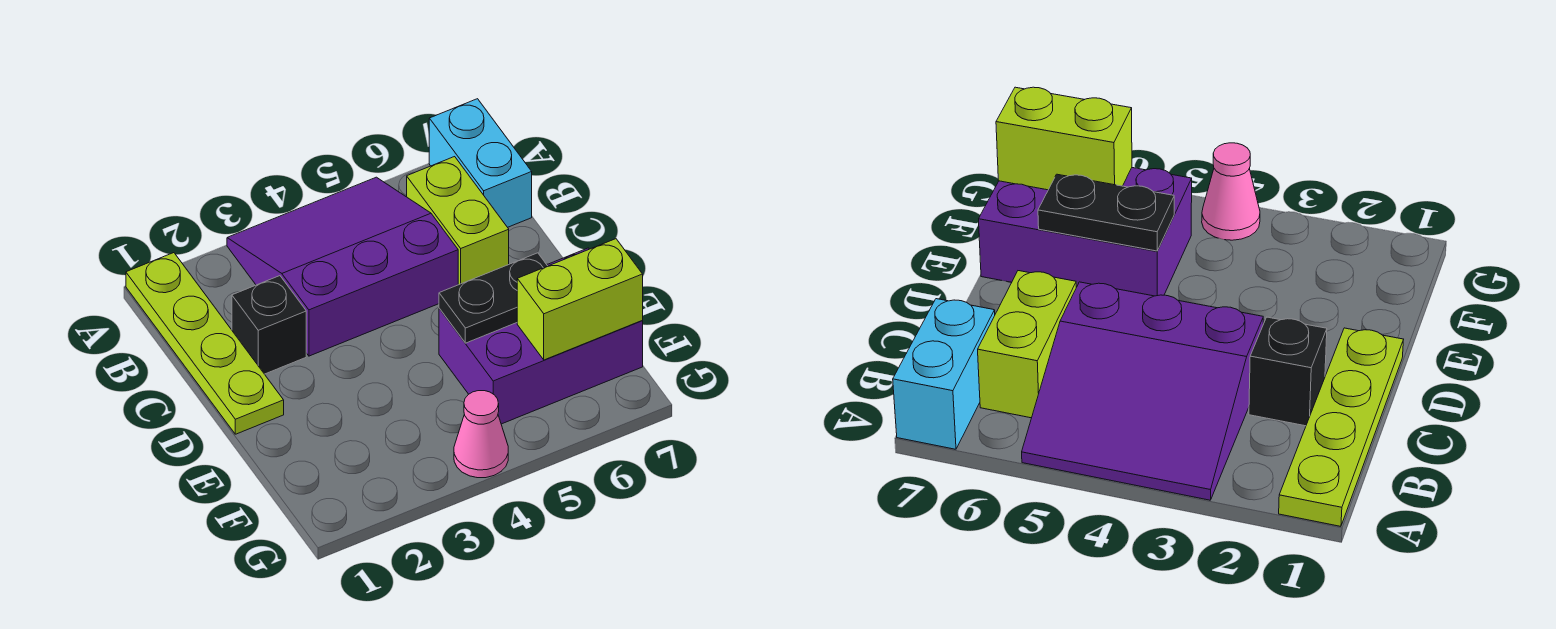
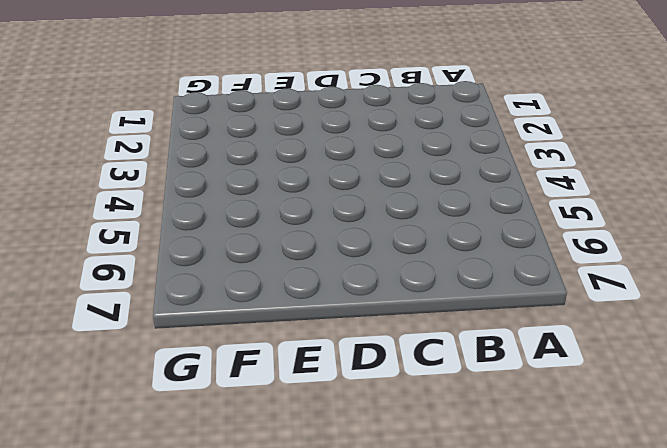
none -> lime 1x4 plate [126,253,284,434]
none -> purple 3x3 slope [227,177,458,356]

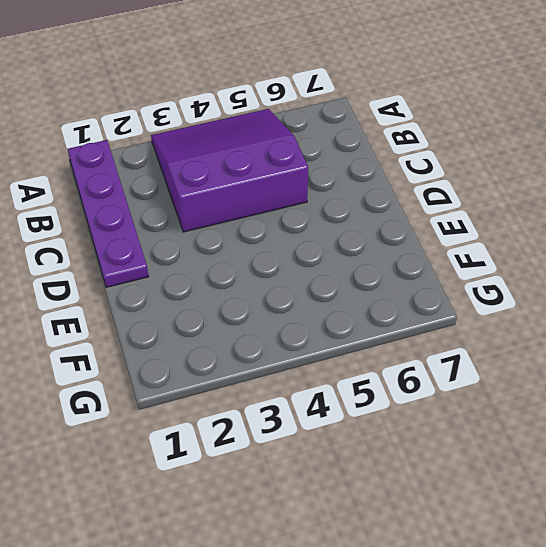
purple 1x4 plate [68,140,149,287] -> lime 1x4 plate [126,253,284,434]
none -> cyan 1x2 brick [429,99,532,227]
none -> lime 1x2 brick [407,157,509,285]

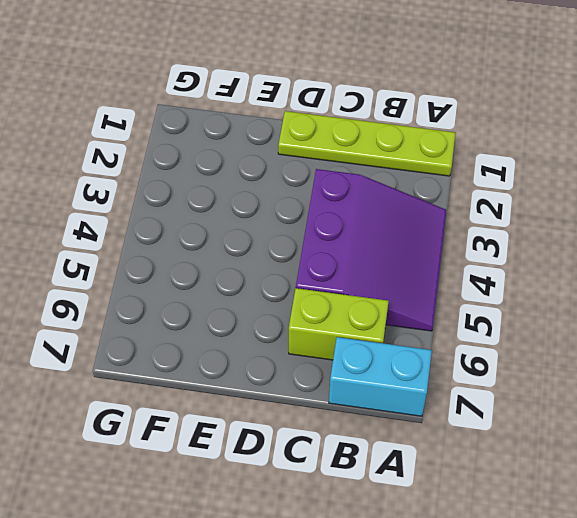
none -> black 1x1 brick [232,276,306,374]
none -> purple 2x3 brick [439,248,643,424]

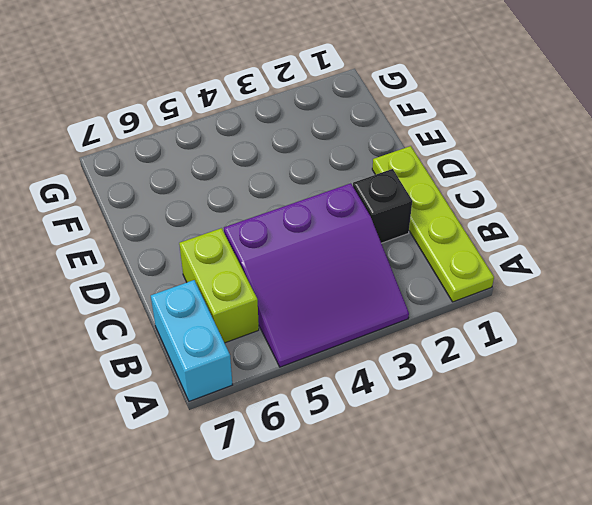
none -> purple 2x3 brick [439,248,643,424]
none -> pink 1x1 cone [454,391,508,478]

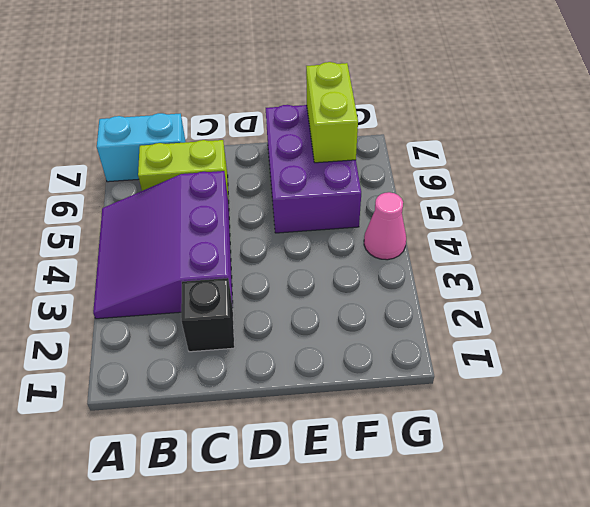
none -> lime 1x4 plate [126,253,284,434]
none -> black 1x2 plate [439,253,547,343]

